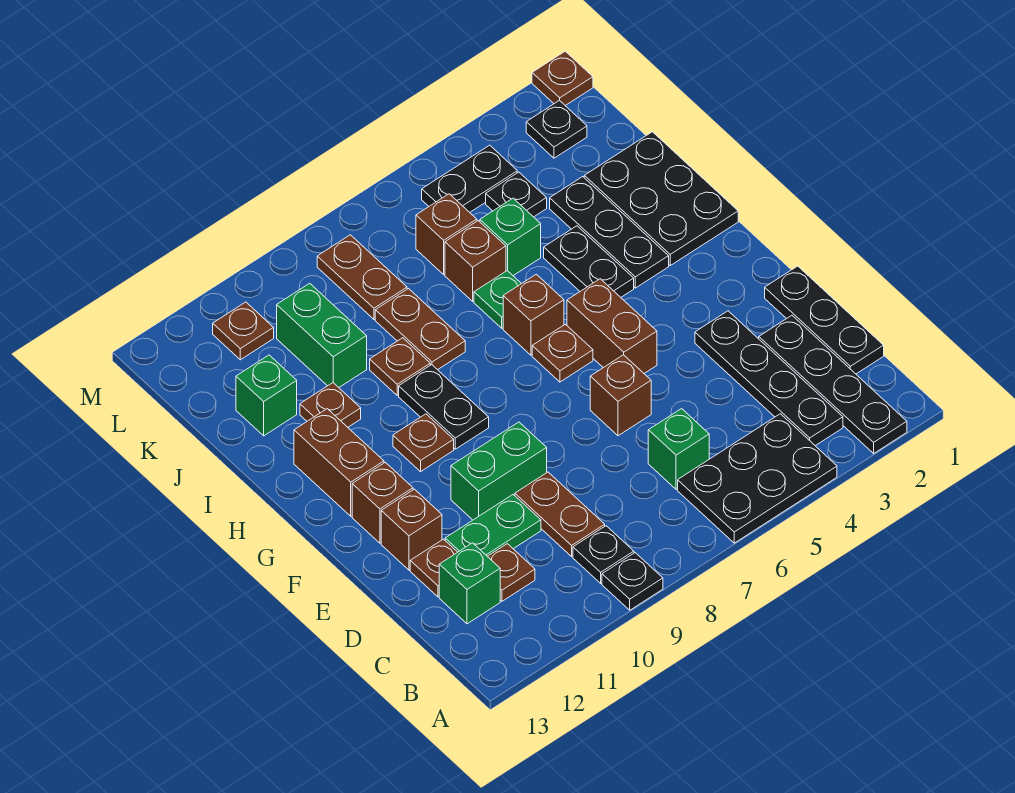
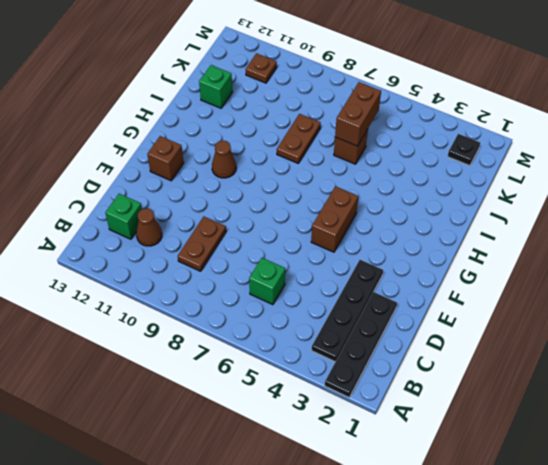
brown 1x1 cone [136,208,162,246] -> brown 1x1 plate [487,544,535,601]
brown 1x1 cone [212,141,236,178] -> brown 1x1 plate [393,414,454,472]
brown 1x2 brick [335,82,381,146] -> brown 1x2 brick moved to [294,409,384,516]
none -> black 2x3 plate [678,414,837,543]
none -> black 1x1 plate [602,553,663,610]
none -> black 1x1 plate [573,526,634,583]
none -> black 1x3 plate [765,266,884,374]

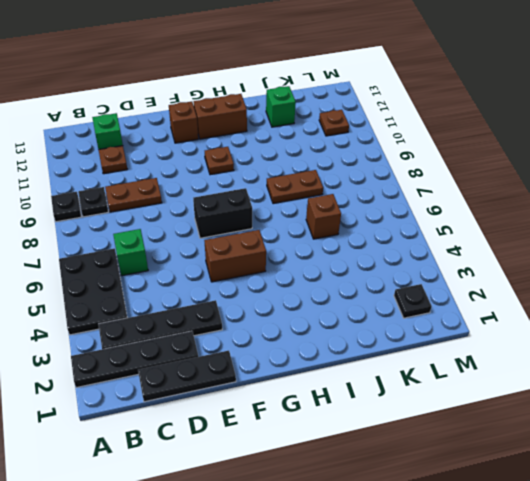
black 1x2 brick [193,188,252,238] -> none
none -> green 1x2 plate [445,495,541,556]
none -> brown 1x1 plate [410,539,457,597]
none -> brown 1x1 brick [590,355,651,436]
none -> green 1x2 brick [451,422,547,520]

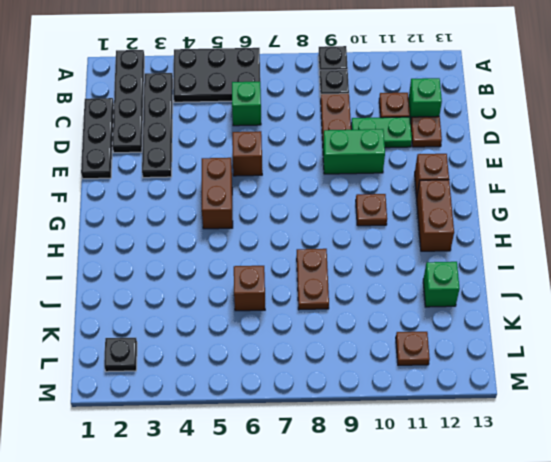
none -> brown 1x1 brick [381,489,442,570]
none -> brown 1x1 plate [532,324,593,382]
none -> black 1x2 plate [399,365,489,449]
none -> black 2x3 plate [584,132,738,265]

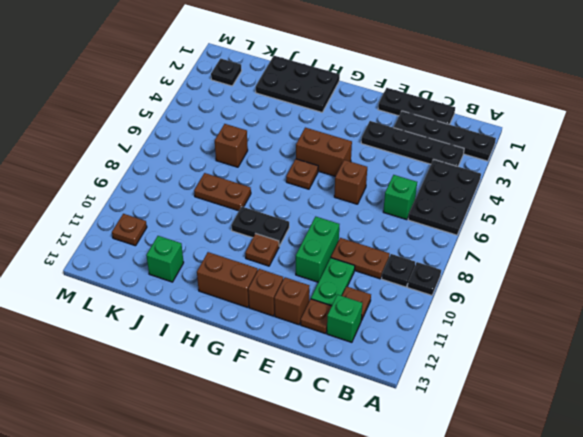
none -> black 1x3 plate [550,177,669,288]
none -> black 1x2 plate [544,226,634,297]
none -> brown 1x1 brick [503,274,564,355]
none -> green 1x1 plate [474,271,521,328]

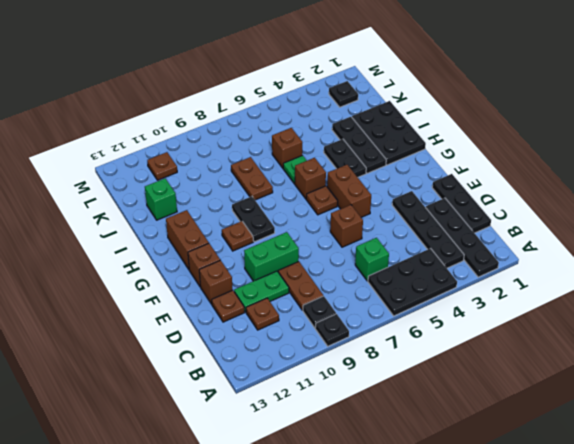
none -> green 1x1 brick [439,543,500,624]
none -> brown 1x1 plate [370,338,430,395]
none -> brown 1x1 plate [300,383,361,427]
none -> green 1x1 brick [480,198,541,276]

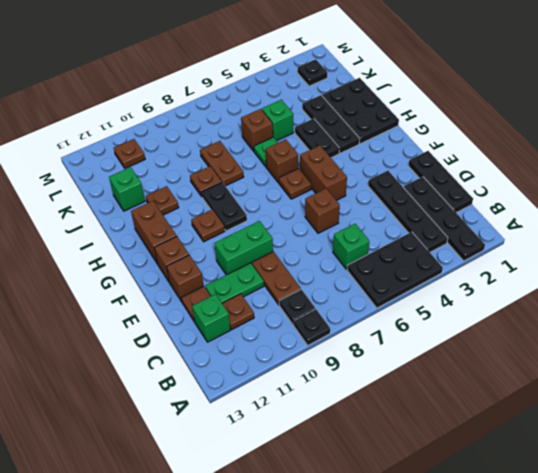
none -> green 1x2 brick [277,283,367,387]
none -> black 1x1 plate [486,172,547,217]
none -> brown 1x1 brick [416,194,477,274]
none -> brown 1x2 plate [317,235,407,319]

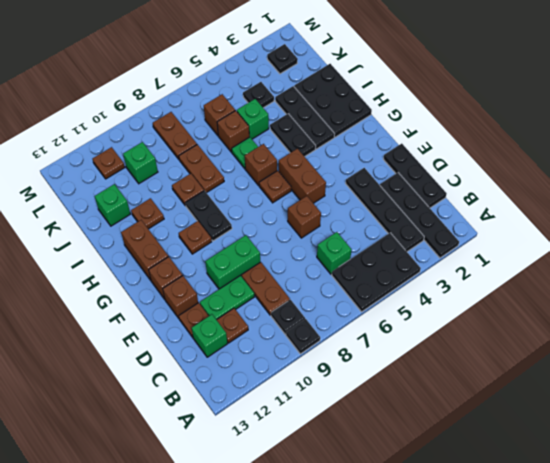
green 1x1 brick [123,142,158,183] -> green 1x2 brick [277,283,367,387]
none -> black 1x2 plate [422,145,517,212]
none -> brown 1x1 plate [532,51,593,106]

